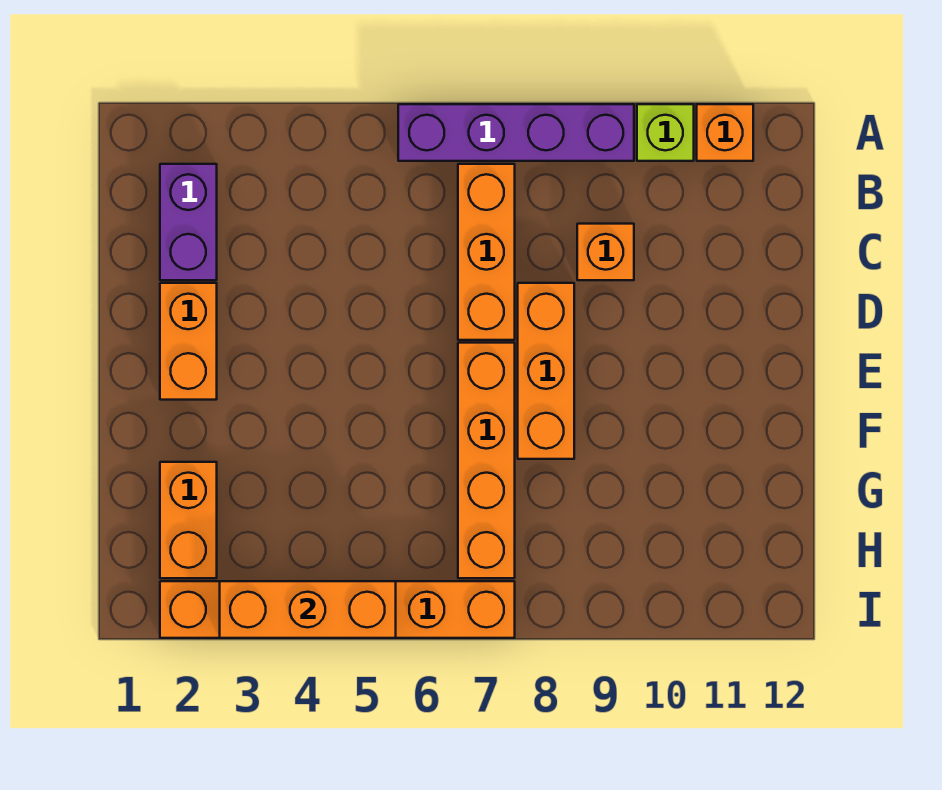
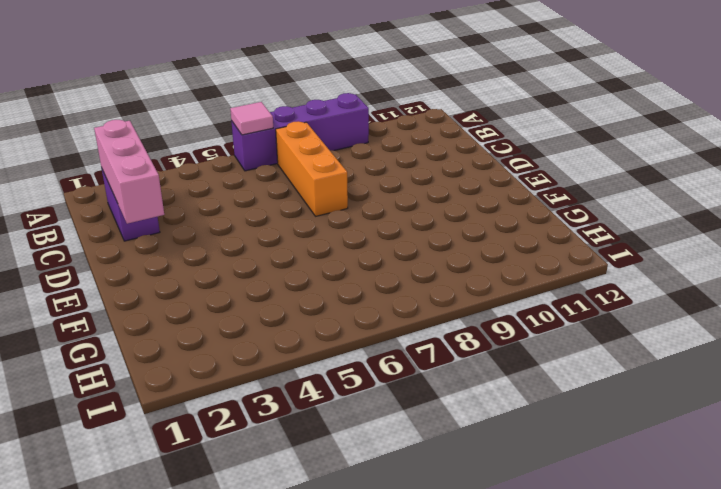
pink 1x1 tile [230,102,273,135] -> none
pink 1x3 brick [94,120,164,224] -> none
none -> lime 1x1 brick [637,104,694,161]
none -> orange 1x1 brick [697,104,753,161]
none -> orange 1x1 brick [577,224,634,280]

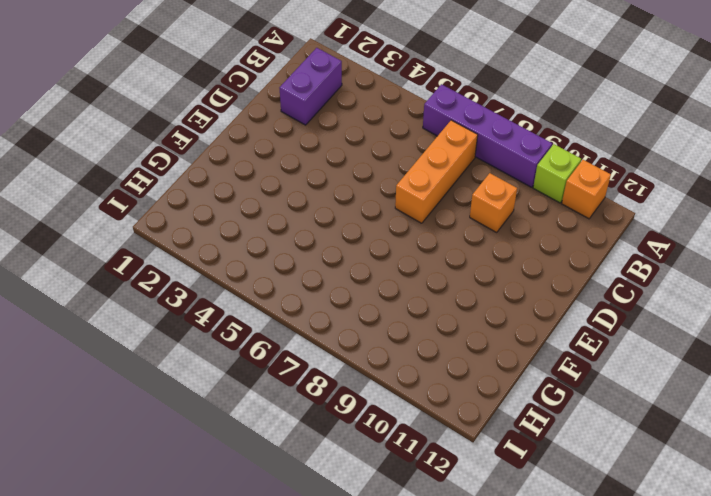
none -> orange 1x2 brick [160,283,217,400]
none -> orange 1x3 brick [518,283,574,459]
none -> orange 1x4 brick [458,343,515,578]

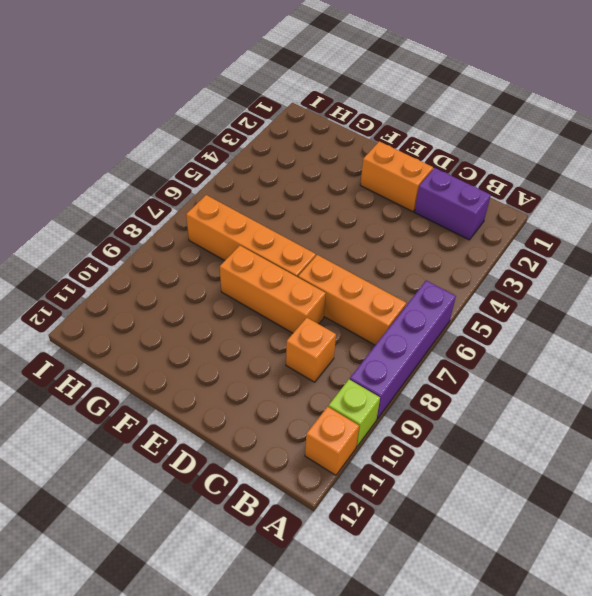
none -> orange 1x2 brick [160,462,217,578]
none -> orange 1x6 brick [160,581,515,638]
none -> orange 1x3 brick [220,581,396,638]

